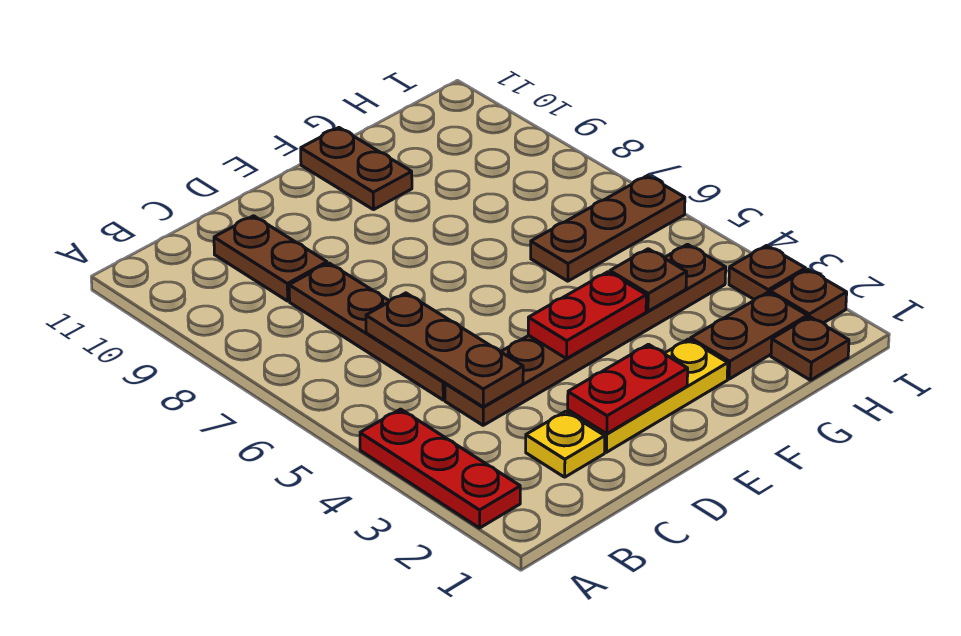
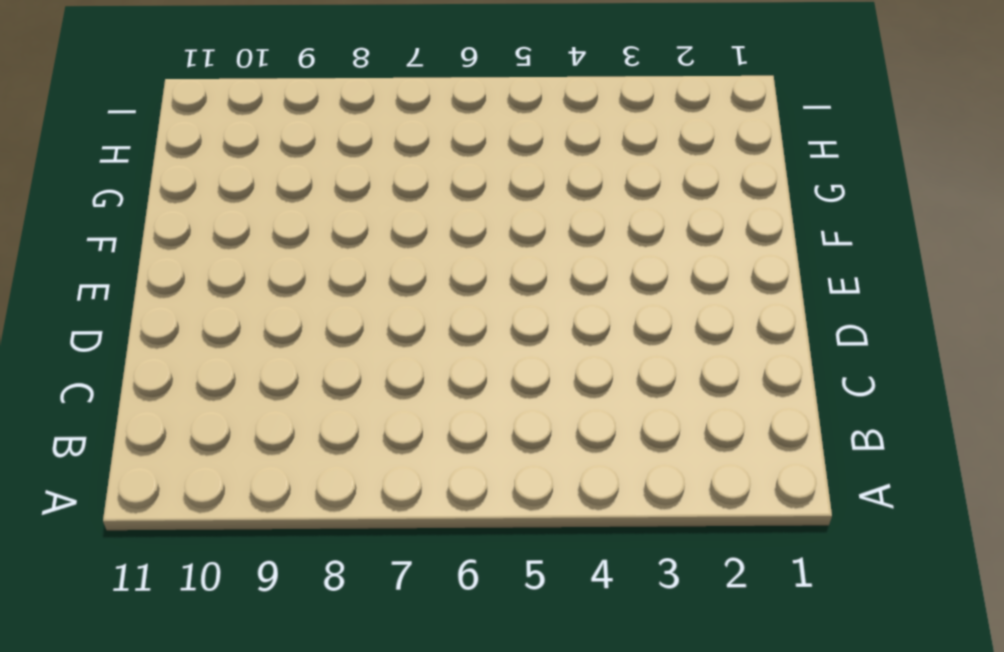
none -> red 1x3 plate [360,409,520,528]
none -> yellow 1x1 plate [526,411,605,477]
none -> brown 1x6 plate [445,244,726,425]

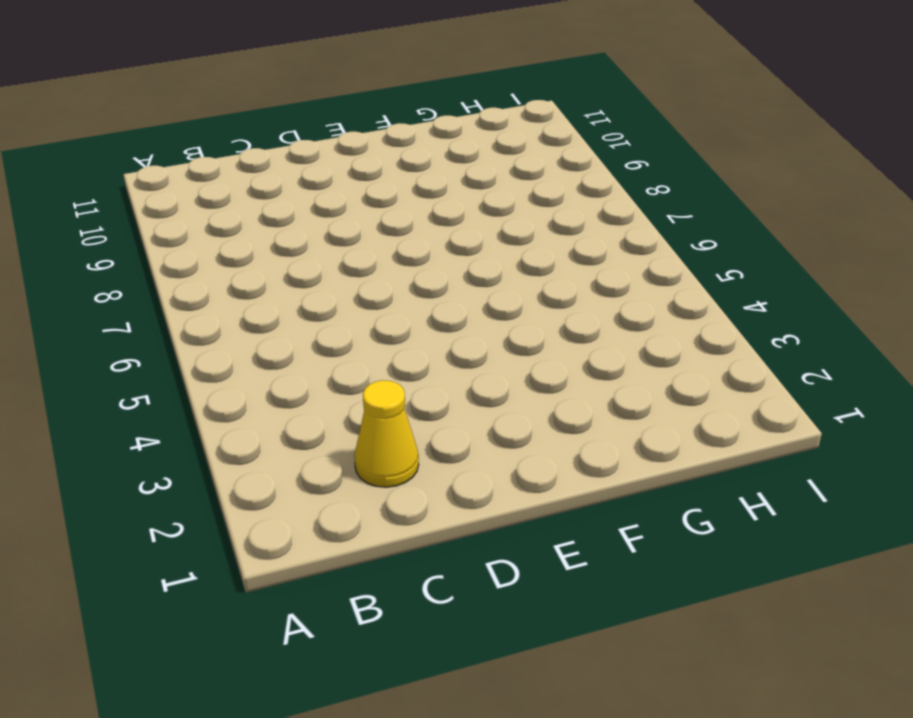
yellow 1x1 cone [354,380,419,487] -> yellow 1x1 plate [526,411,605,477]
none -> red 1x3 plate [360,409,520,528]
none -> brown 1x6 plate [445,244,726,425]
none -> brown 1x4 plate [289,263,445,400]

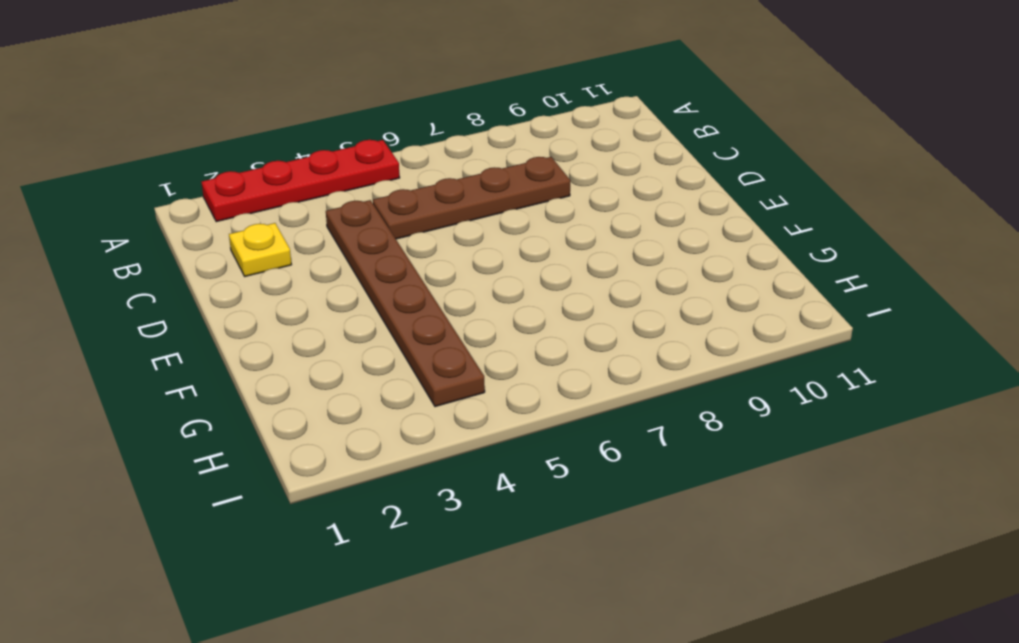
red 1x4 plate [201,140,400,222] -> red 1x3 plate [360,409,520,528]
none -> brown 1x2 plate [214,216,327,301]
none -> yellow 1x3 plate [568,339,728,452]
none -> brown 1x2 plate [301,128,412,210]

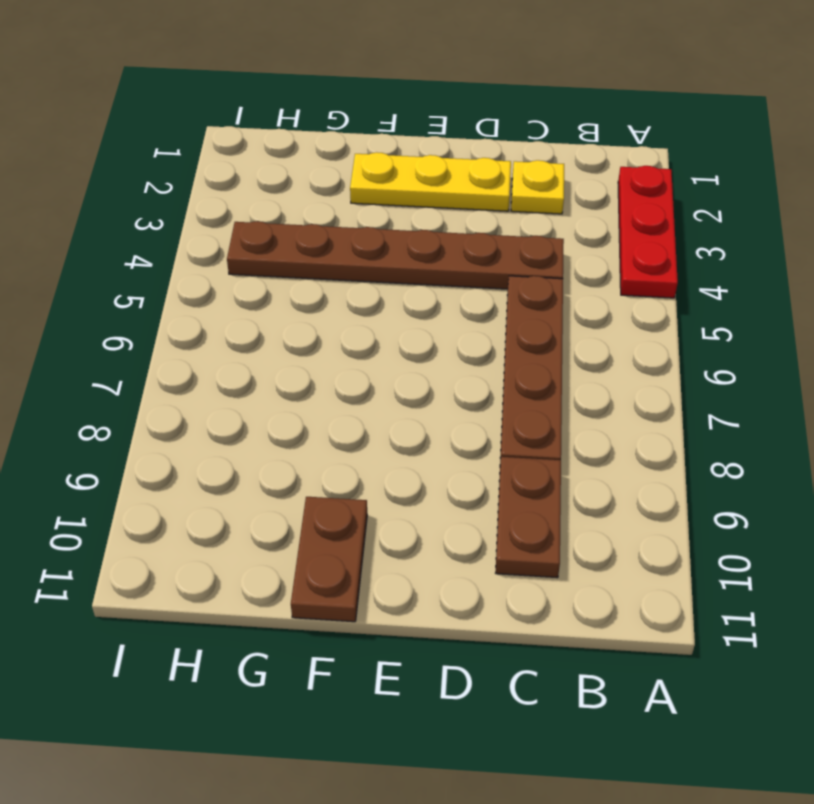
none -> brown 1x2 plate [690,292,807,379]
none -> brown 1x3 plate [531,176,685,281]
none -> brown 1x1 plate [771,316,849,380]

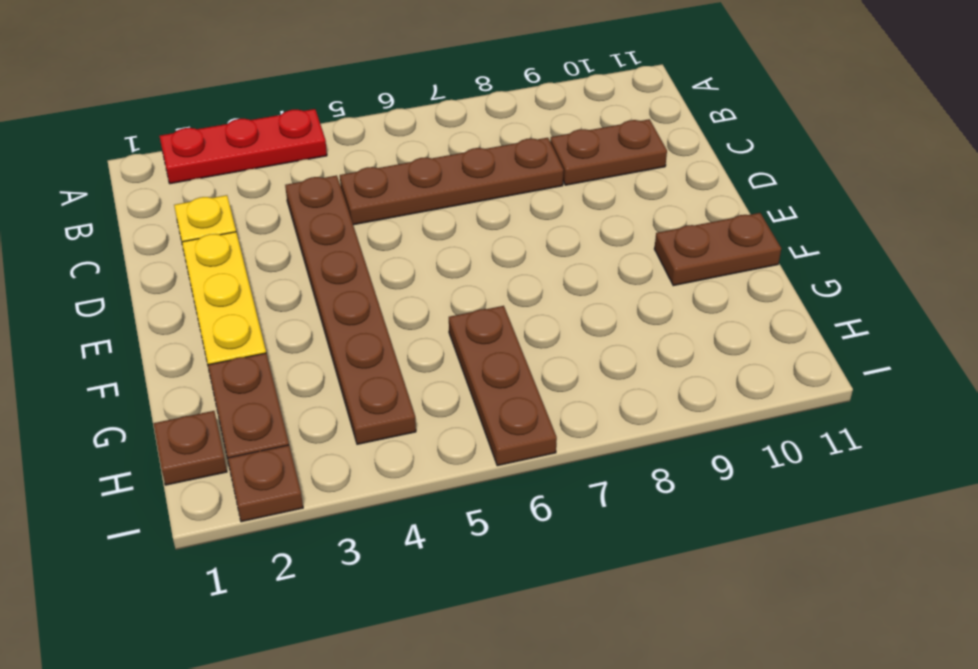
none -> brown 1x1 plate [729,245,806,300]
none -> brown 1x3 plate [366,293,523,407]
none -> red 1x2 plate [568,344,688,434]

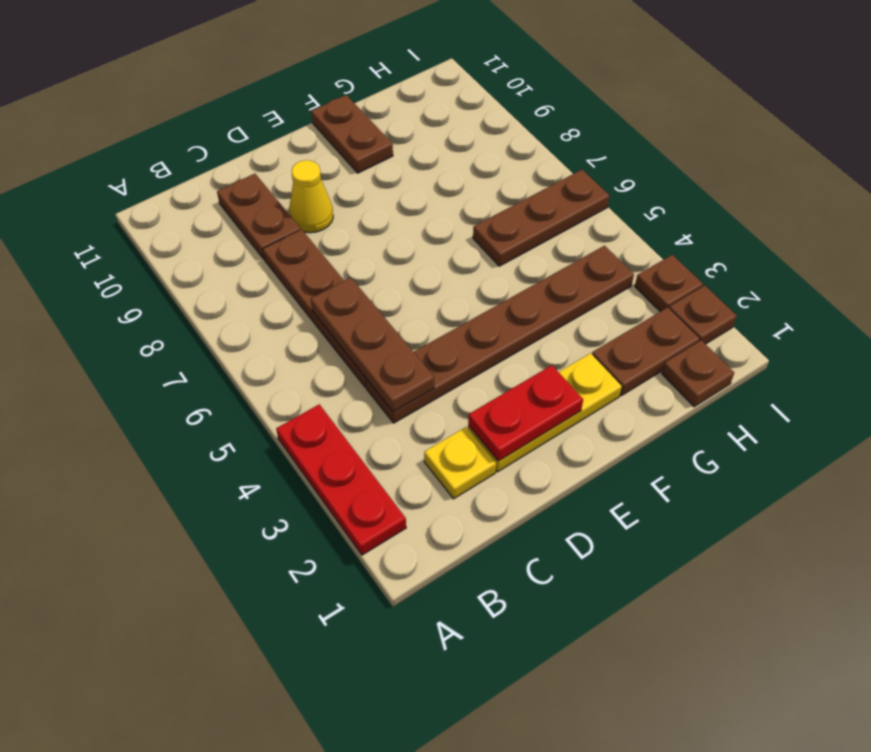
yellow 1x1 cone [289,160,333,233] -> none
none -> red 1x2 plate [528,272,646,359]
none -> brown 1x1 plate [610,249,687,311]

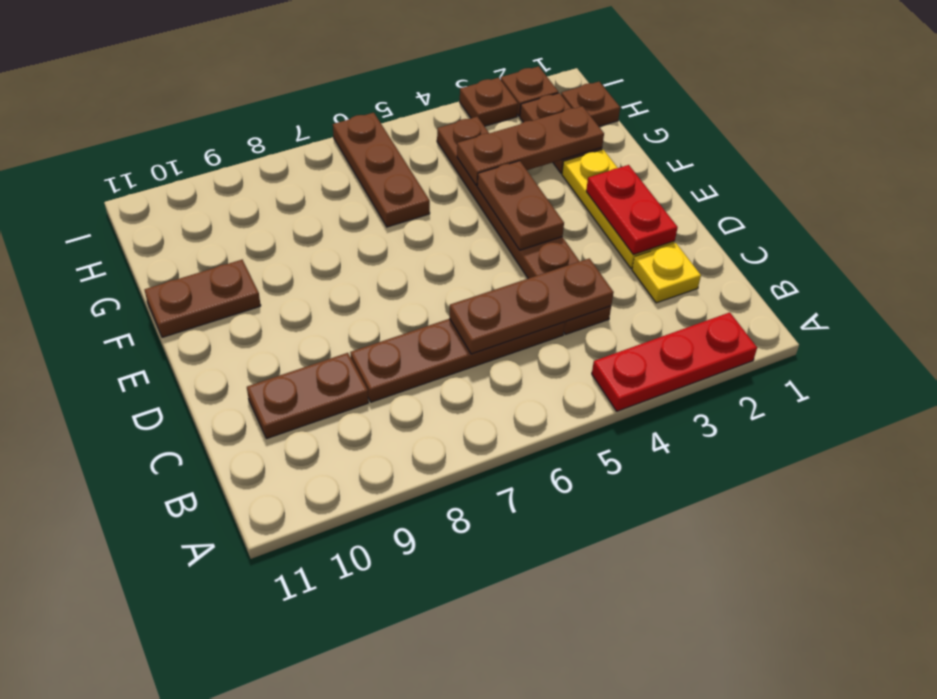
brown 1x2 plate [477,161,564,250] -> red 1x2 plate [528,272,646,359]
brown 1x3 plate [457,106,604,186] -> brown 1x1 plate [610,249,687,311]

